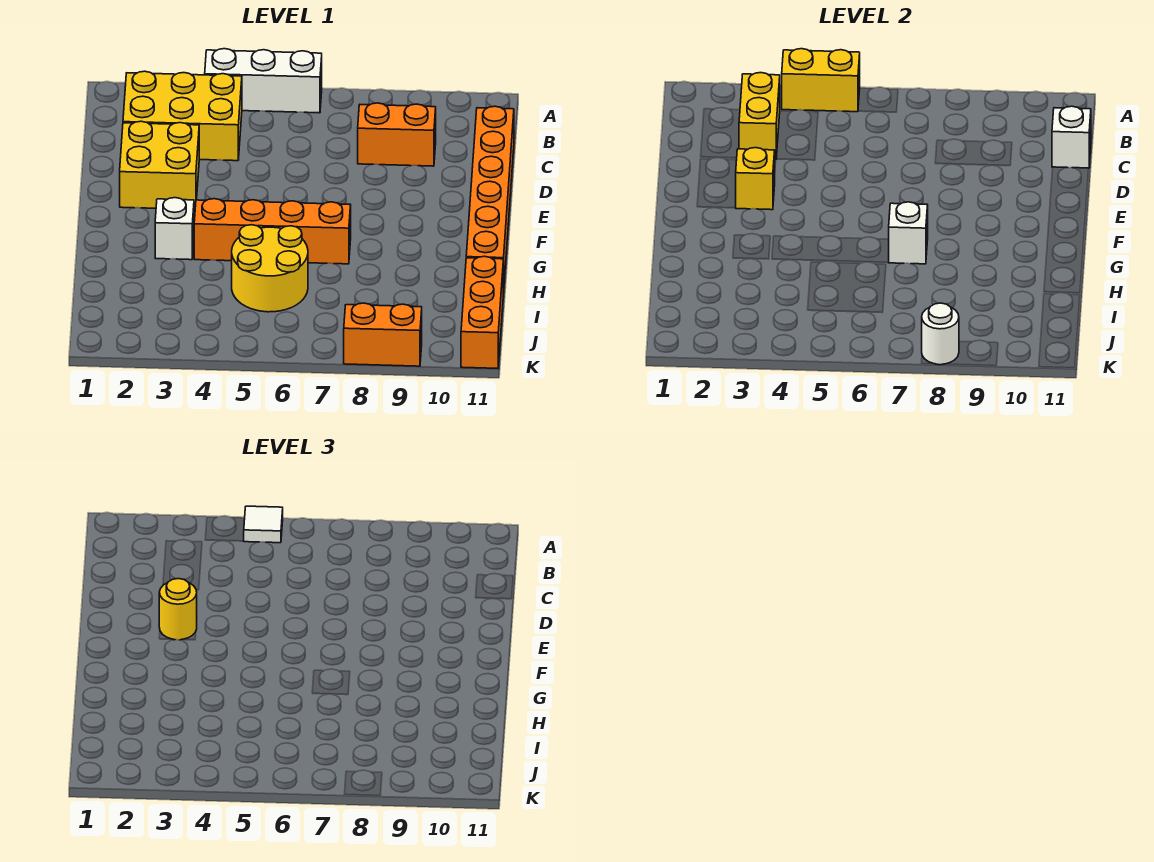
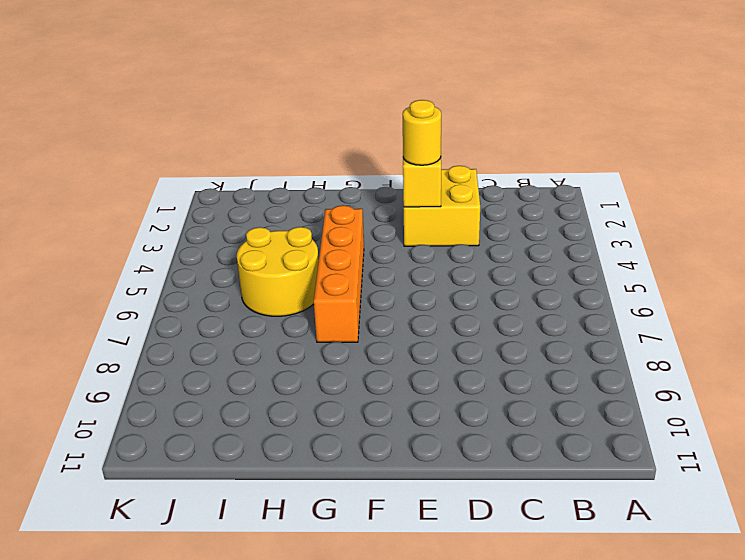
none -> white 1x3 brick [205,49,322,113]
none -> yellow 2x3 brick [123,71,242,161]
none -> orange 1x2 brick [358,103,436,166]

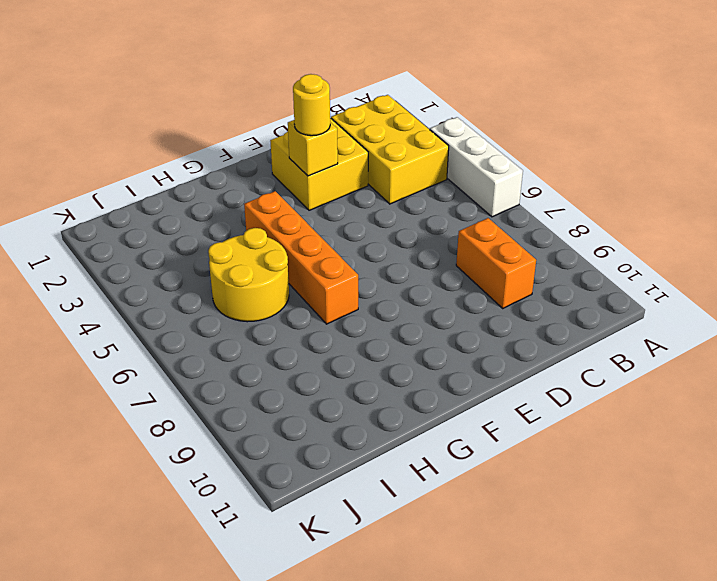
none -> orange 1x6 brick [466,106,514,293]
none -> white 1x1 brick [155,198,194,260]
none -> orange 1x3 brick [461,256,503,368]

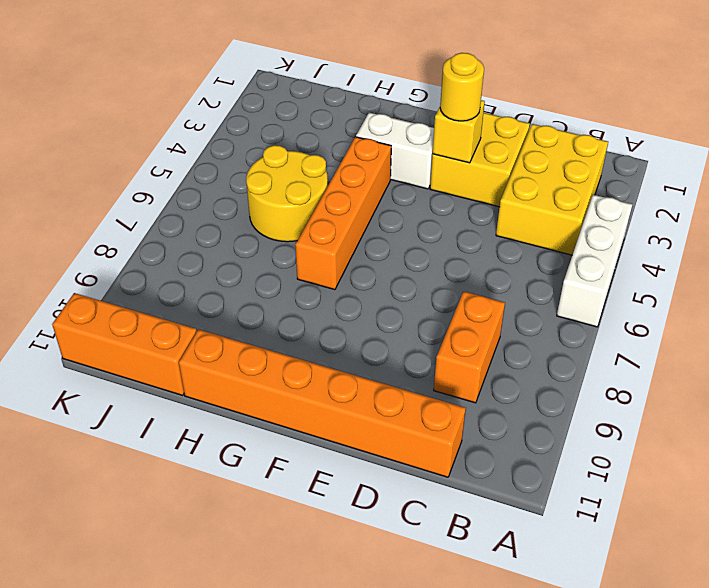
white 1x2 brick [356,113,434,189] -> white 1x1 brick [155,198,194,260]
none -> orange 1x2 brick [344,303,422,366]
none -> yellow 1x2 brick [782,49,860,112]
none -> yellow 1x2 brick [739,73,780,160]

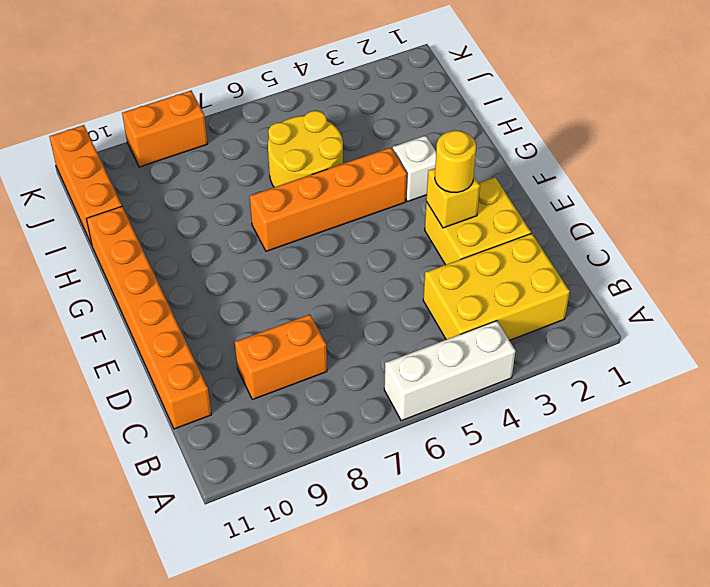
none -> yellow 1x2 brick [782,49,860,112]
none -> yellow 1x2 brick [739,73,780,160]
none -> white 1x1 brick [1052,106,1091,168]

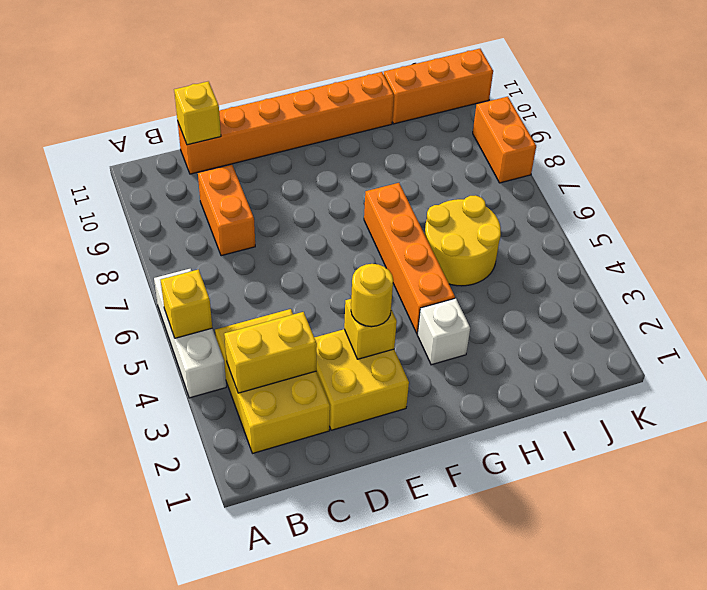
yellow 1x1 brick [161,270,212,338] -> yellow 1x2 brick [782,49,860,112]
yellow 1x1 brick [174,81,221,145] -> white 1x1 brick [1052,106,1091,168]
none -> white 1x1 brick [888,202,928,264]
none -> white 1x1 round brick [922,303,959,365]
none -> white 1x1 tile [244,506,283,543]

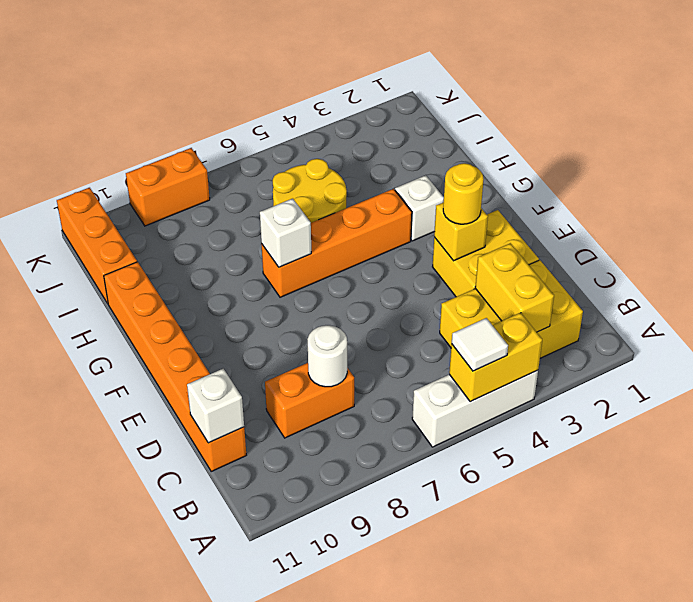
white 1x1 round brick [307,325,347,387] -> white 1x1 round brick moved to [922,303,959,365]

